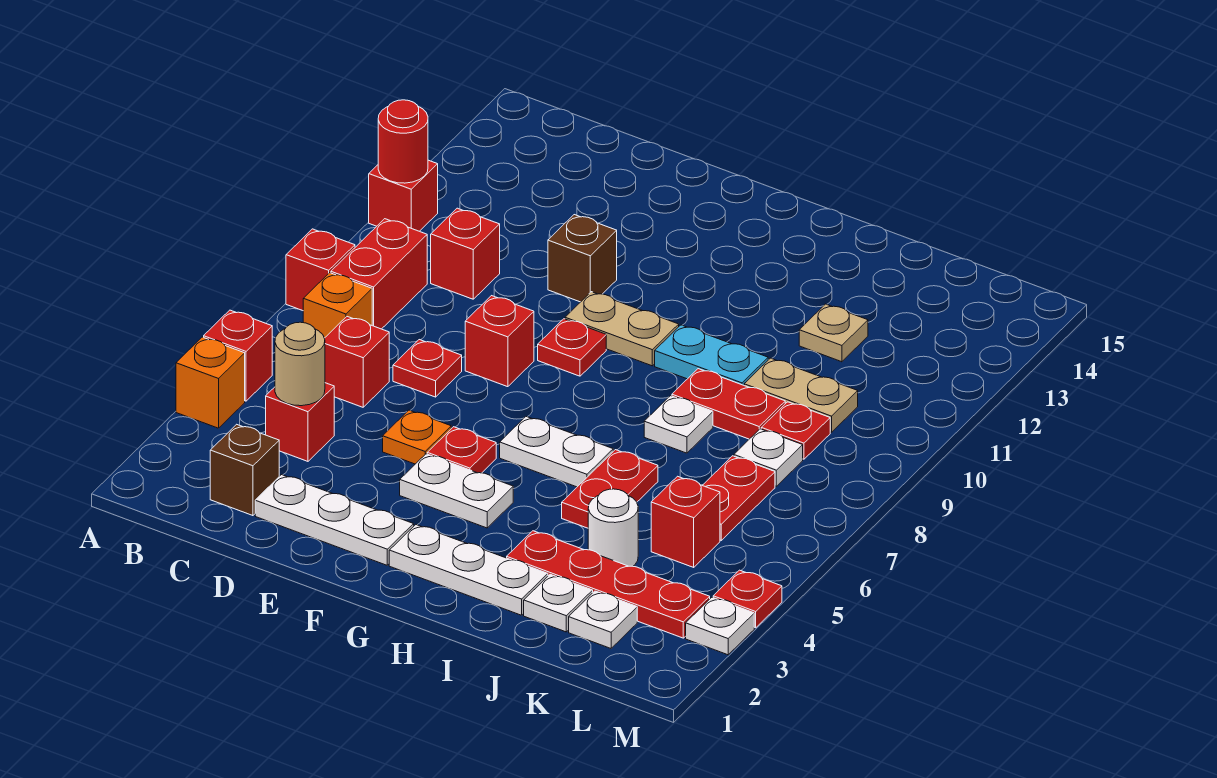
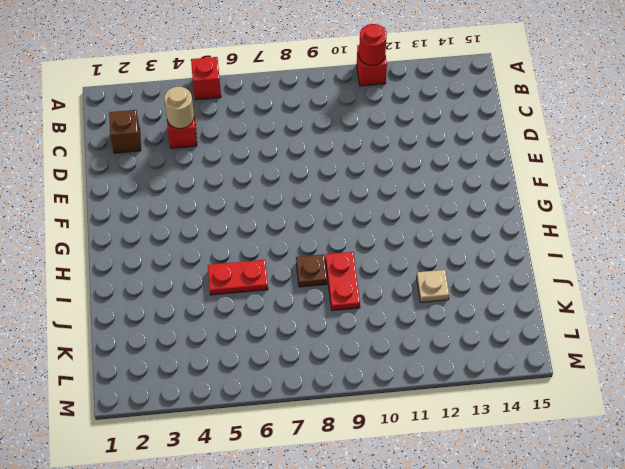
brown 1x1 plate [296,254,327,287] -> white 1x1 plate [644,396,713,453]
none -> orange 1x1 brick [176,337,245,428]
none -> red 1x1 brick [286,229,355,311]
none -> orange 1x1 brick [303,273,372,338]
none -> red 1x2 brick [331,219,427,329]

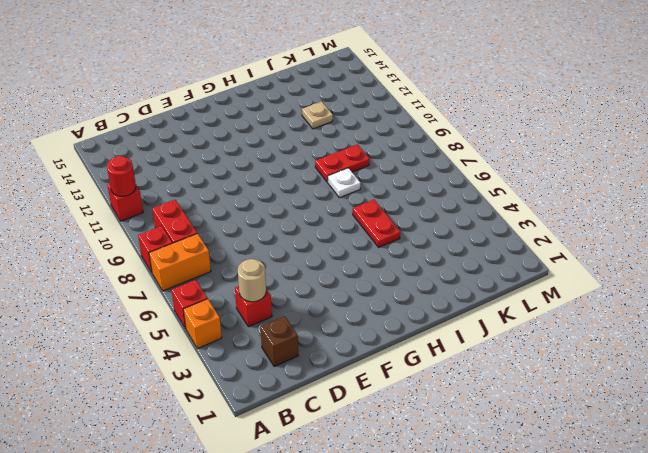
orange 1x2 brick [149,233,211,291] -> orange 1x1 brick [303,273,372,338]
none -> red 1x1 brick [324,317,389,407]
none -> red 1x1 brick [431,208,500,299]
none -> white 1x3 plate [255,475,414,565]
none -> red 1x1 plate [393,340,462,397]

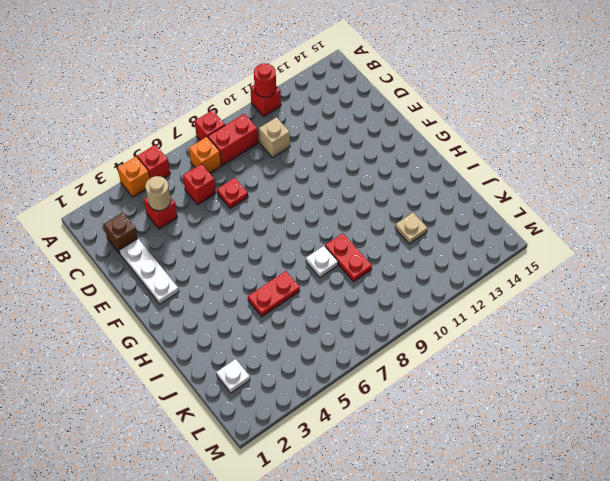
tan 1x1 brick [259,117,290,157] -> red 1x1 brick [431,208,500,299]
none -> orange 1x1 plate [383,410,451,464]
none -> red 1x1 brick [465,296,534,387]
none -> brown 1x1 brick [548,215,617,302]
none -> white 1x2 plate [400,454,513,528]

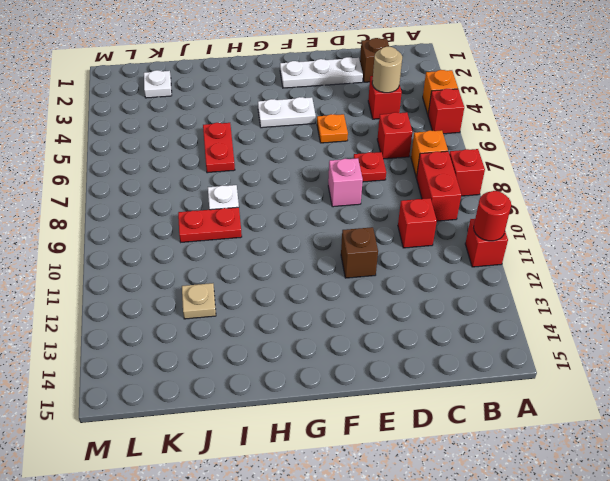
pink 1x1 brick [328,158,363,207] -> red 1x1 brick [465,296,534,387]
none -> red 1x1 plate [427,427,496,473]
none -> red 1x1 plate [538,319,606,376]
none -> tan 1x2 plate [565,292,679,366]
none -> white 1x3 plate [389,525,548,615]

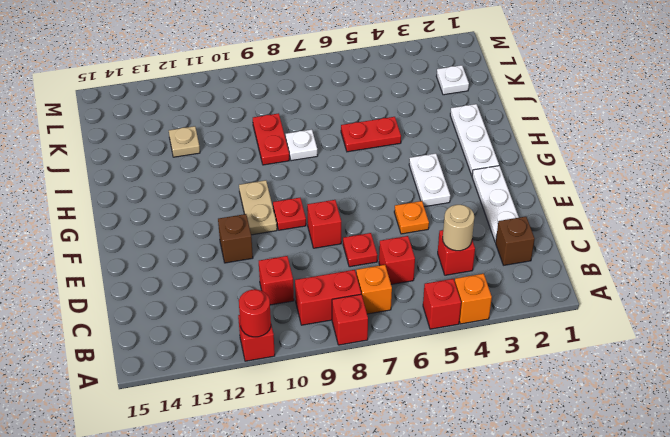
none -> red 1x1 plate [427,427,496,473]
none -> white 1x2 plate [500,417,613,487]
none -> cyan 1x2 plate [655,325,768,385]
none -> red 1x4 plate [507,531,710,638]

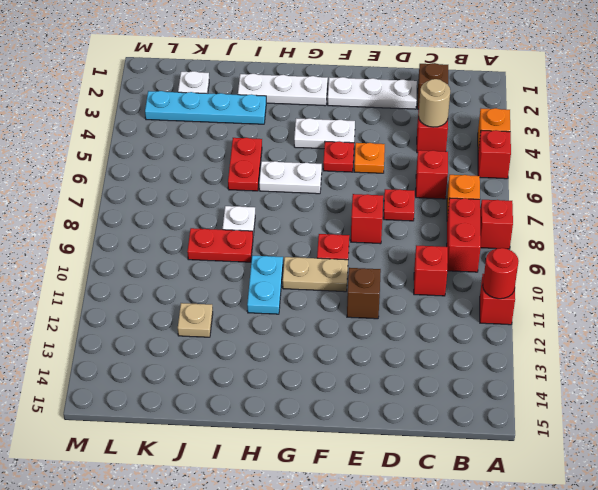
cyan 1x2 plate [247,256,283,314] -> cyan 1x2 plate turned to [655,325,768,385]
cyan 1x4 plate [145,91,266,124] -> red 1x4 plate [507,531,710,638]
none -> white 1x1 plate [524,574,593,632]
none -> white 1x1 round brick [588,489,638,566]
none -> tan 1x2 plate [744,358,858,432]
none -> red 1x1 brick [651,476,720,567]

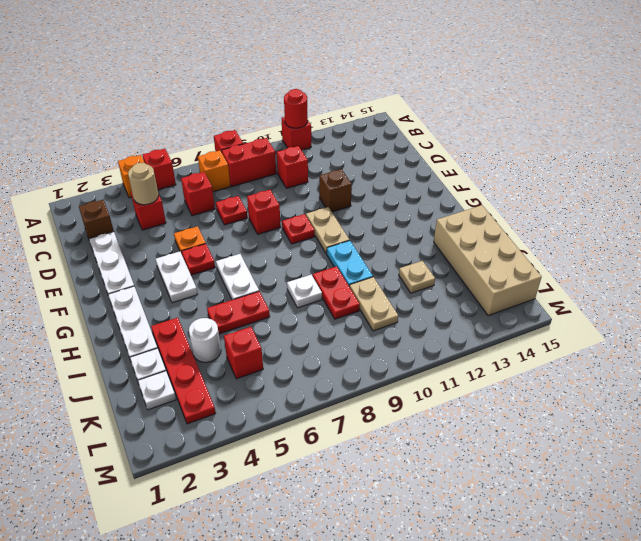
tan 2x4 brick [434,205,542,316] -> none
none -> red 1x2 plate [703,456,775,540]
none -> white 1x1 plate [734,429,803,486]
none -> red 1x1 plate [761,402,830,459]
none -> white 1x1 plate [686,597,754,655]

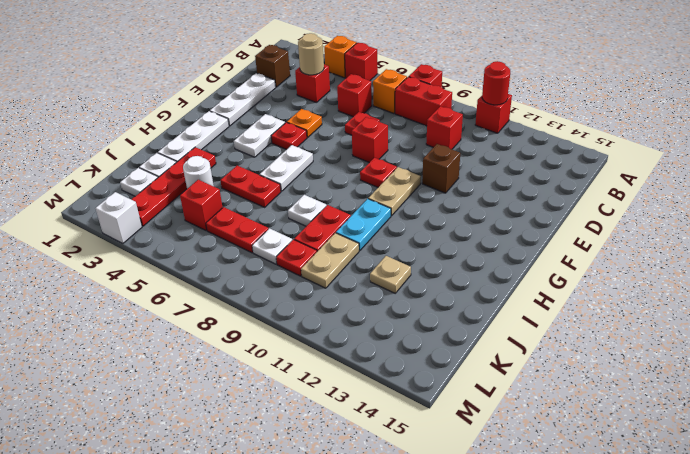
white 1x1 brick [95,192,142,244] -> white 1x1 plate [686,597,754,655]
none -> red 1x1 plate [713,570,782,628]

